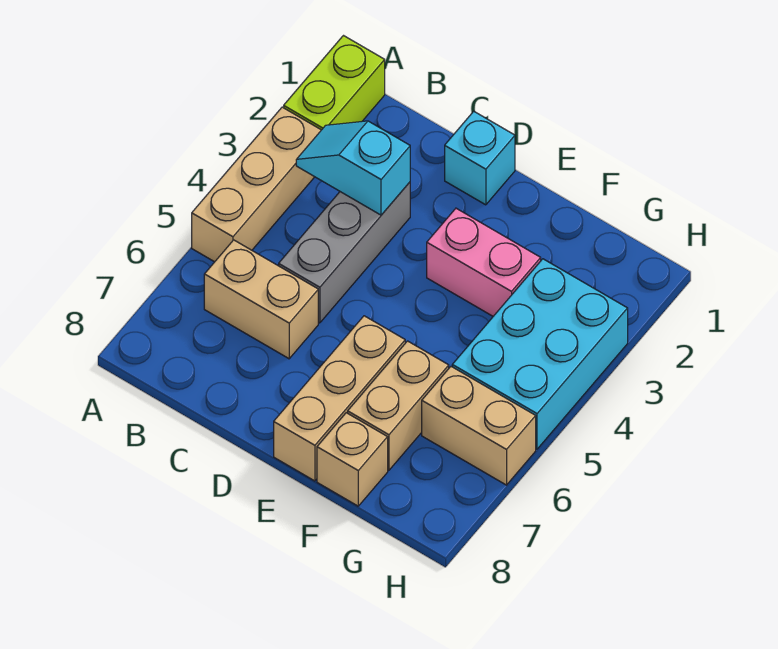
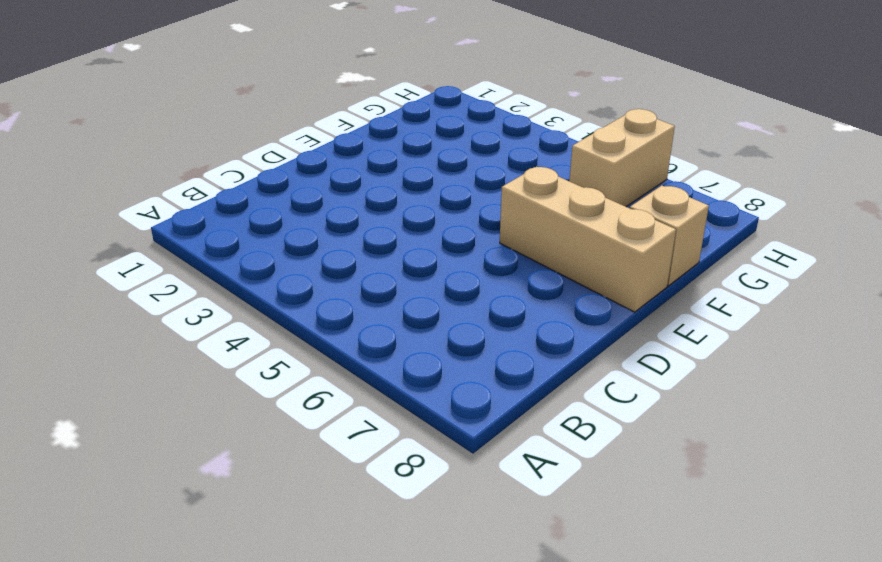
none -> lime 1x2 brick [284,36,385,130]
none -> tan 1x3 brick [192,107,321,262]
none -> tan 1x2 brick [204,240,318,359]

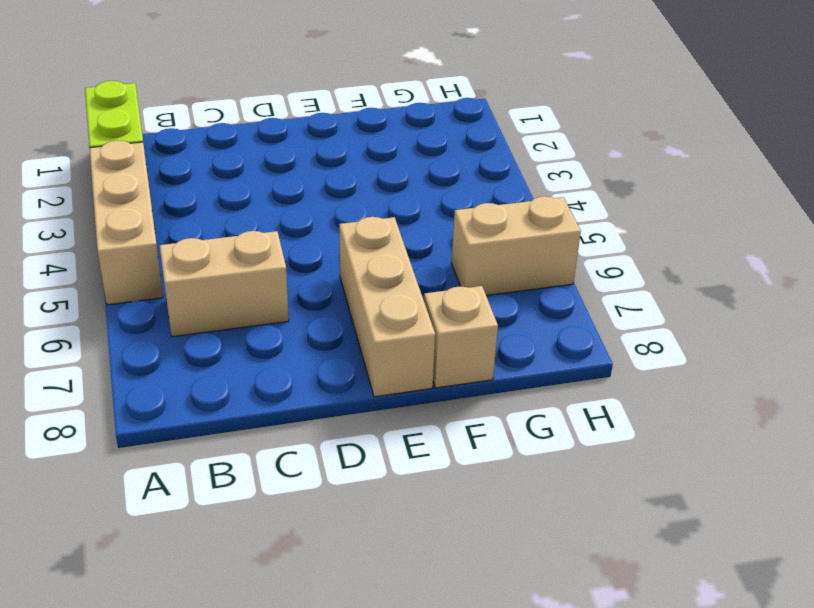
none -> grey 1x3 brick [279,182,410,323]
none -> cyan 1x1 brick [445,111,515,205]
none -> pink 1x2 brick [427,208,541,316]

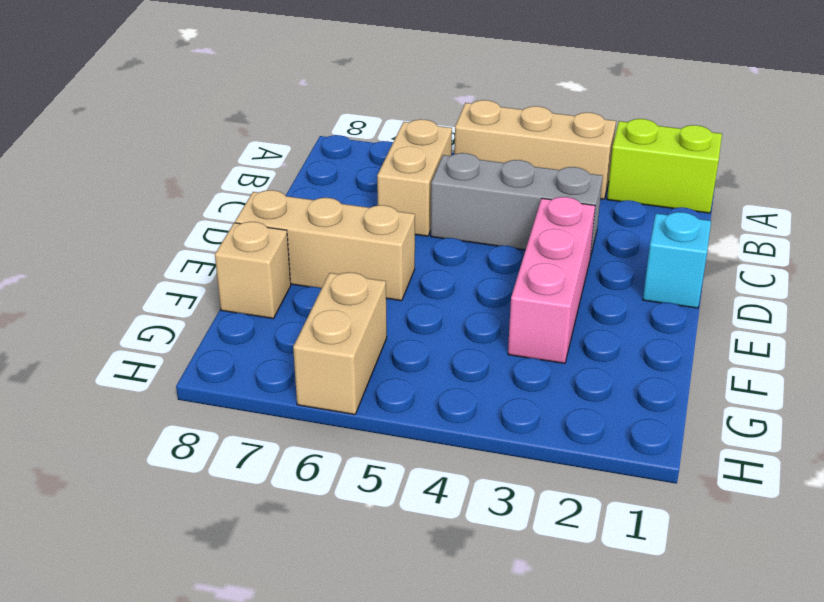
pink 1x3 brick [508,197,595,363] -> pink 1x2 brick [427,208,541,316]
none -> tan 1x2 brick [348,341,449,470]
none -> cyan 2x3 brick [452,259,628,449]
none -> cyan 1x2 slope [296,121,410,215]

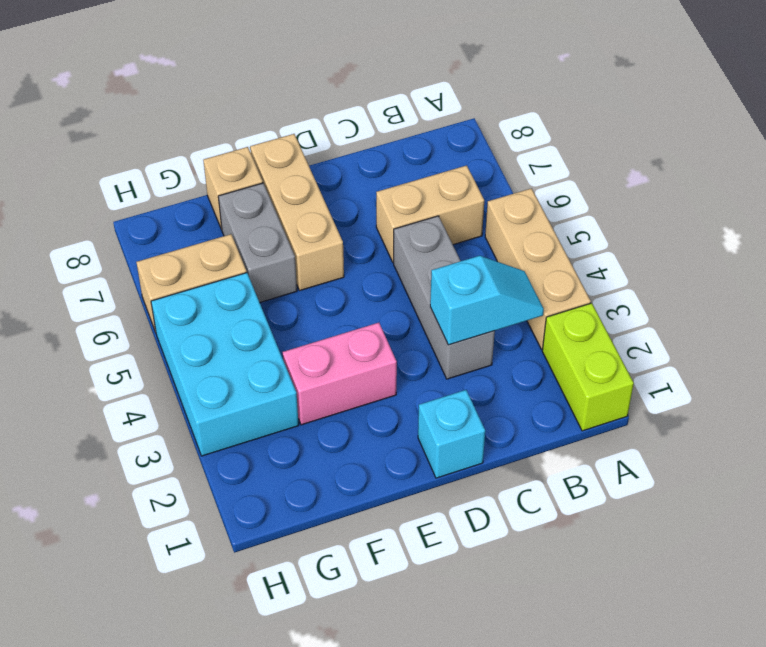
grey 1x2 brick [218,183,297,302] -> tan 1x2 brick [348,341,449,470]

